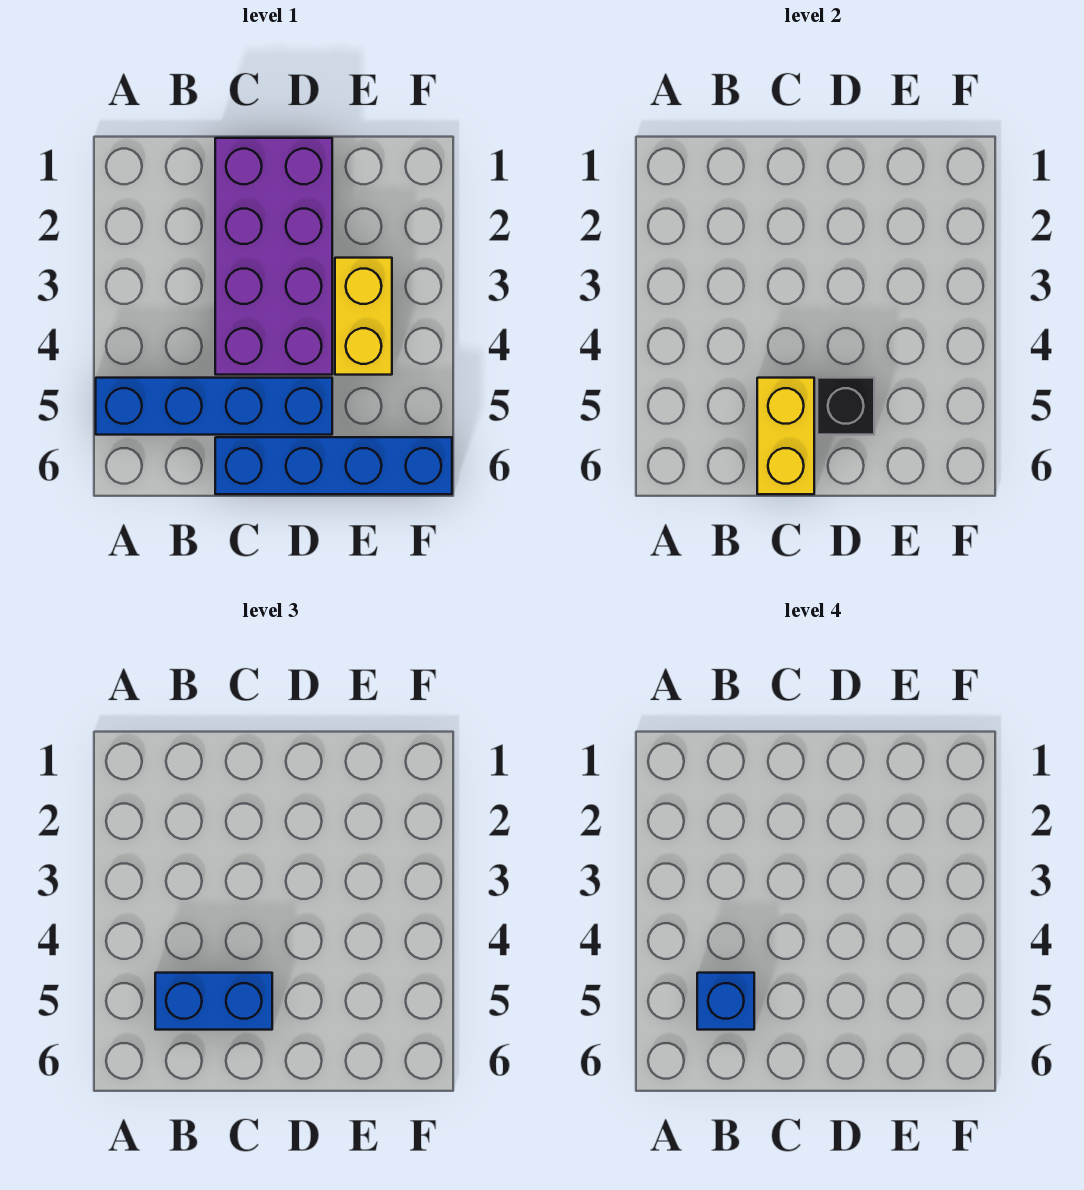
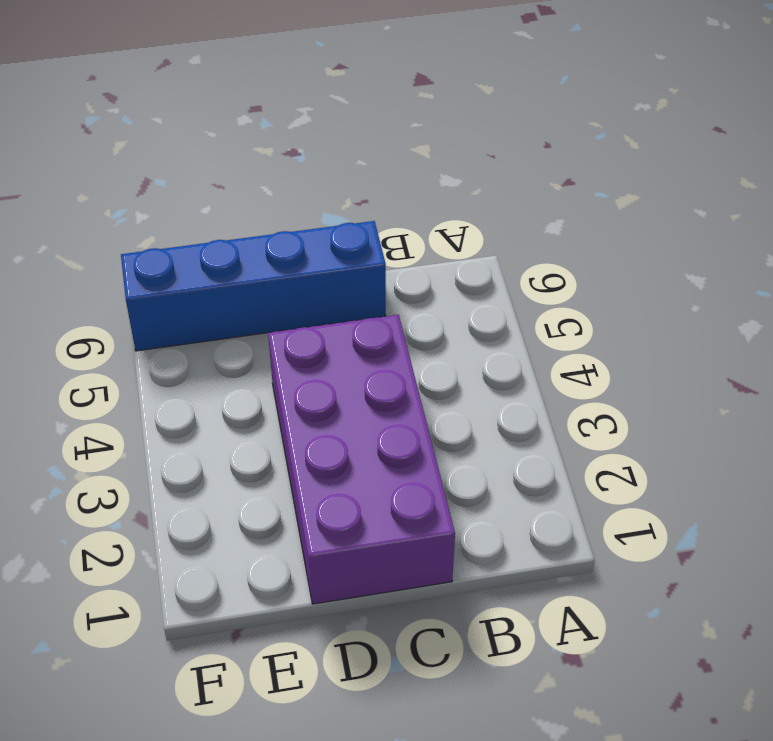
none -> blue 1x4 brick [96,378,332,435]
none -> yellow 1x2 brick [335,258,392,375]

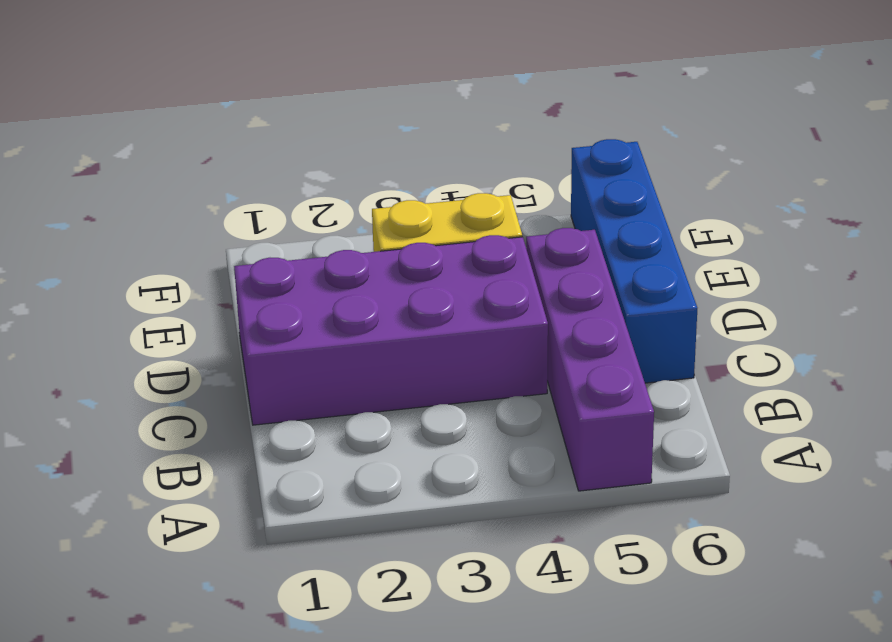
purple 1x4 brick [526,228,654,491] -> blue 1x4 brick [96,378,332,435]
none -> yellow 1x2 brick [757,378,814,494]
none -> black 1x1 brick [817,378,874,435]

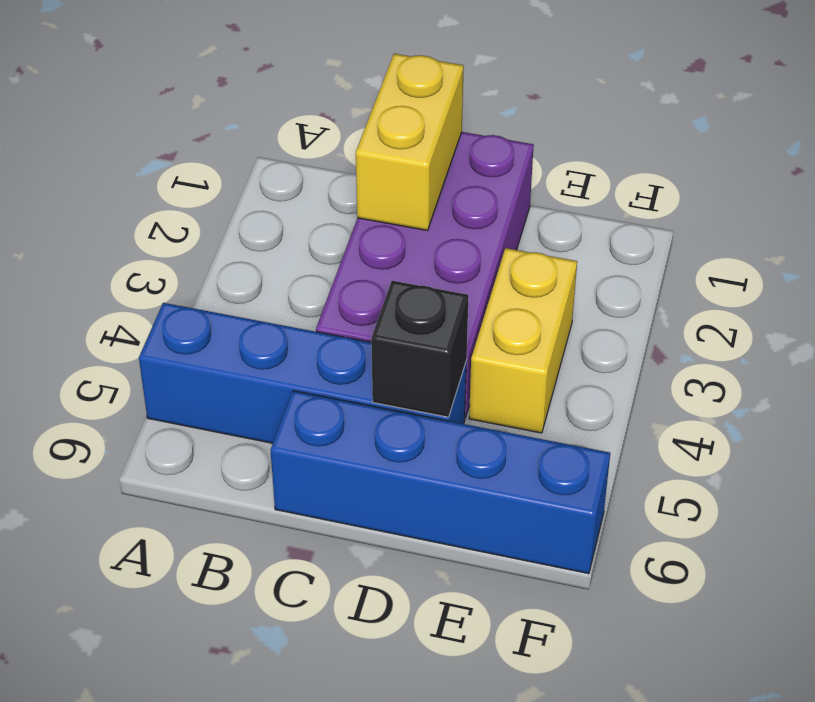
yellow 1x2 brick [356,54,464,231] -> yellow 1x2 brick moved to [757,378,814,494]
none -> blue 1x2 brick [155,973,272,1030]
none -> blue 1x1 brick [697,973,754,1030]

